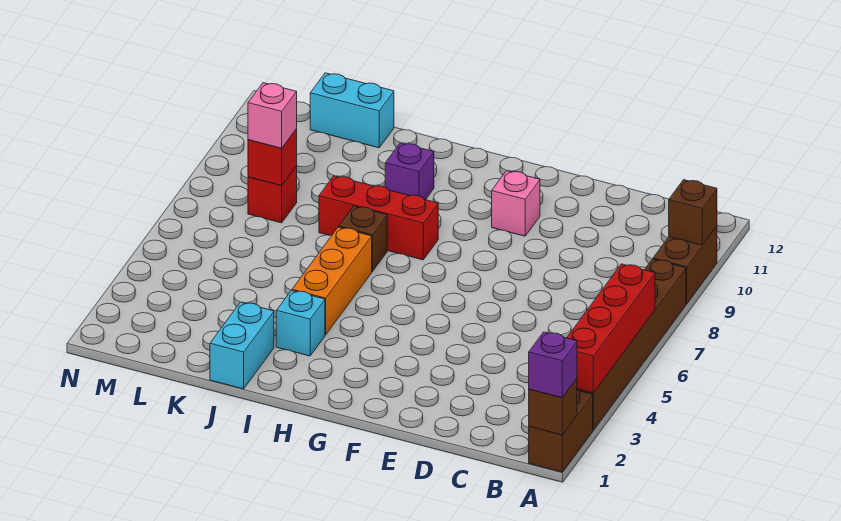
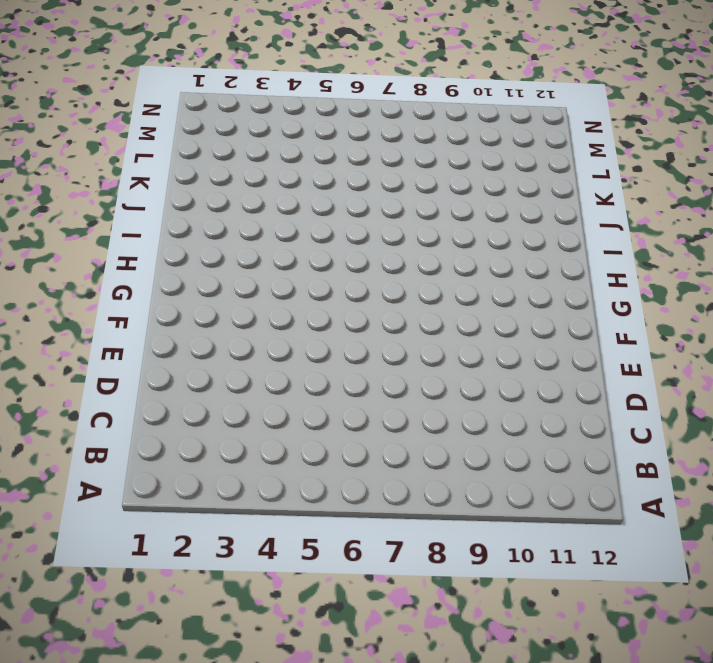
none -> brown 1x2 brick [529,389,593,472]
none -> brown 1x6 brick [578,259,686,430]
none -> brown 1x2 brick [653,226,717,304]

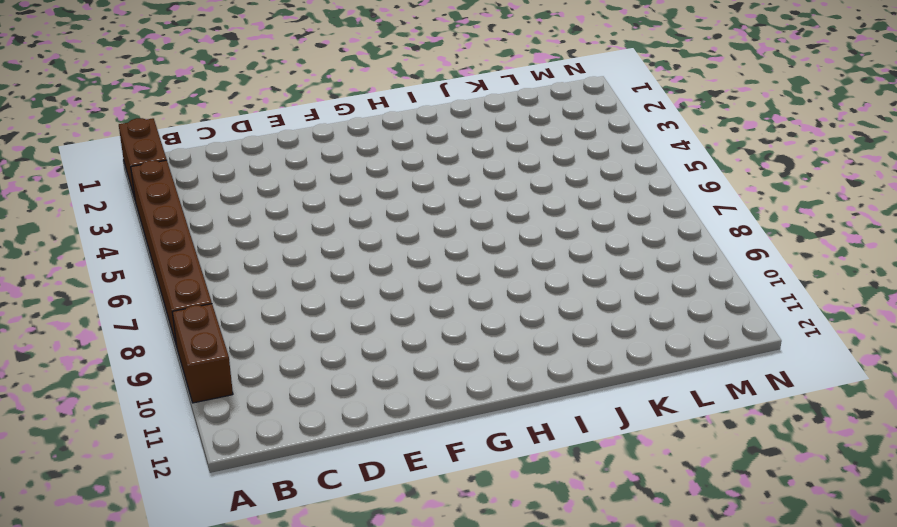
none -> pink 1x1 brick [492,171,540,236]
none -> red 1x3 brick [319,176,438,260]
none -> cyan 1x1 brick [276,290,325,356]

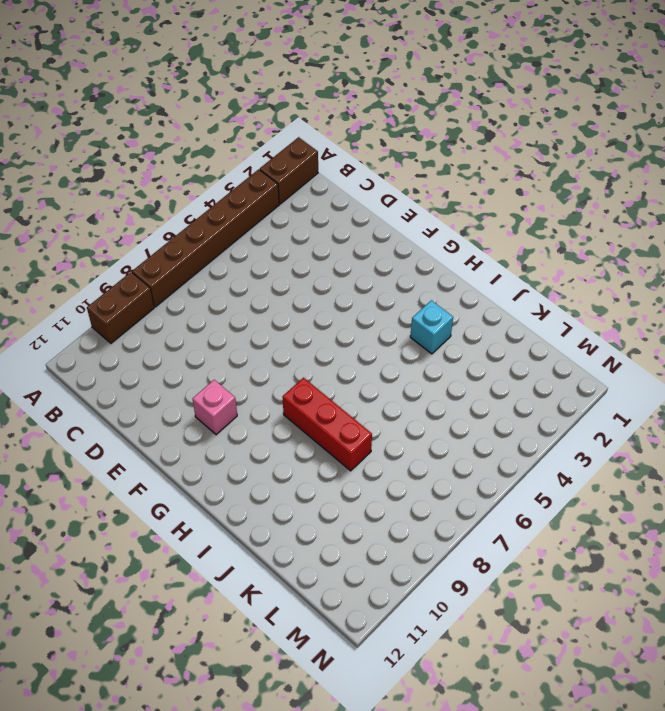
none -> orange 1x3 brick [292,227,372,335]
none -> brown 1x1 brick [339,206,387,271]
none -> purple 1x1 brick [385,143,434,200]

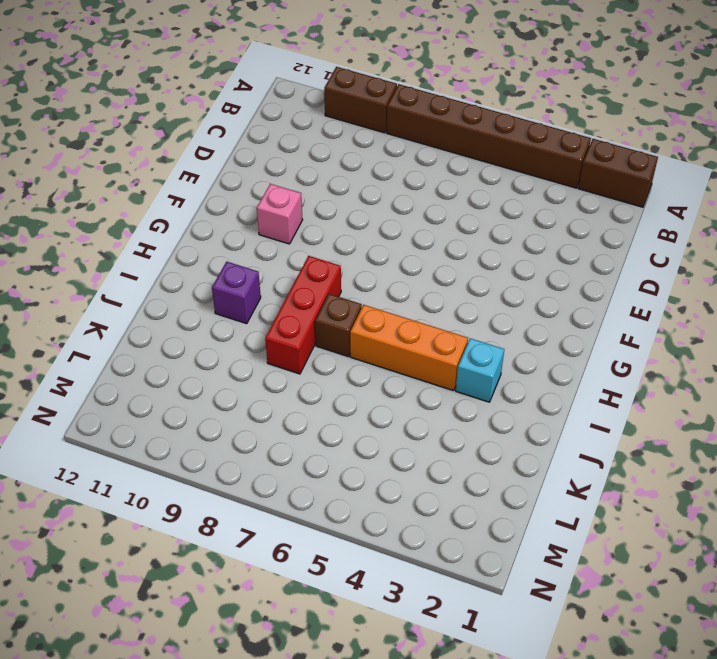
none -> cyan 1x2 brick [210,302,274,389]
none -> cyan 1x2 brick [310,73,394,148]
none -> red 1x1 brick [248,166,297,223]

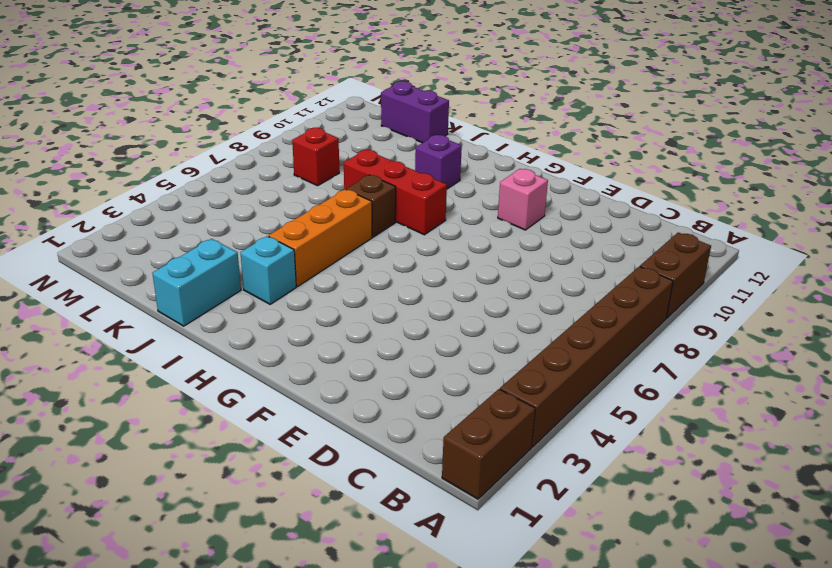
purple 1x2 brick [381,81,449,143] -> cyan 1x2 brick [310,73,394,148]
none -> brown 1x1 brick [529,379,577,435]
none -> red 1x4 brick [567,264,655,393]
none -> brown 1x1 brick [669,180,717,245]

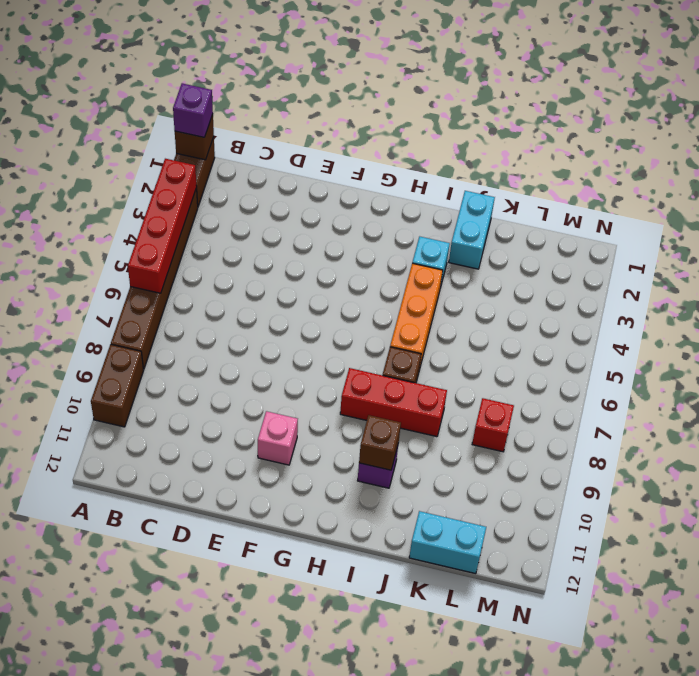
brown 1x1 brick [359,415,401,470] -> brown 1x1 brick moved to [669,180,717,245]
none -> red 1x1 brick [248,129,297,186]
none -> pink 1x1 brick [248,83,297,148]

